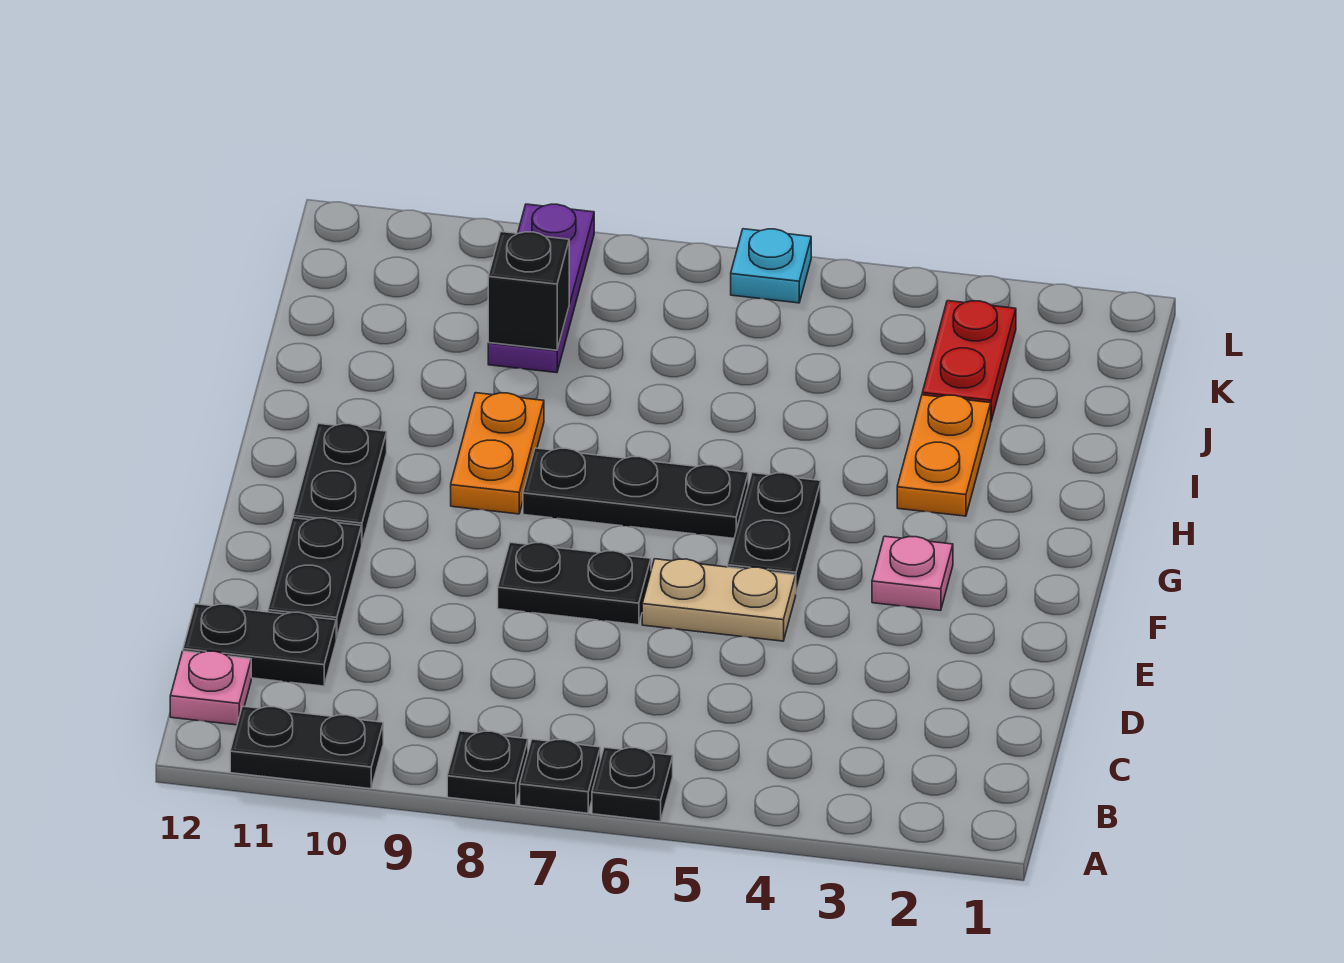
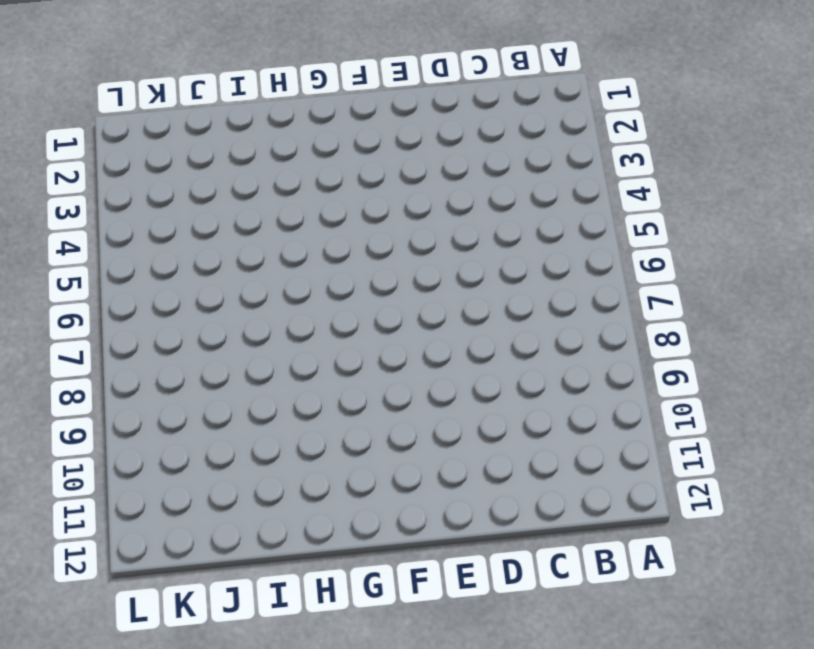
none -> black 1x1 plate [592,747,673,822]
none -> black 1x1 plate [520,739,600,813]
none -> black 1x1 plate [447,731,528,805]

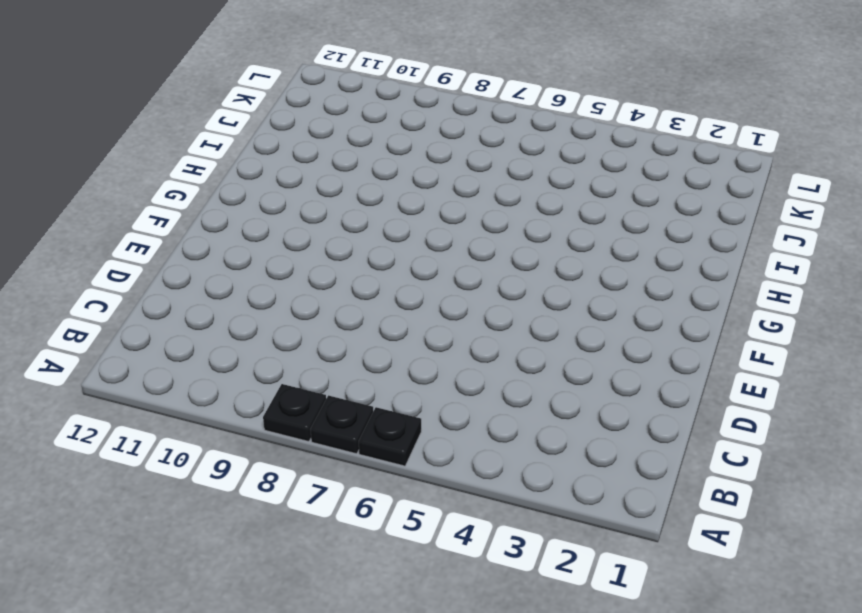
none -> black 1x2 plate [230,706,383,789]
none -> pink 1x1 plate [170,651,251,725]
none -> black 1x2 plate [183,604,336,686]

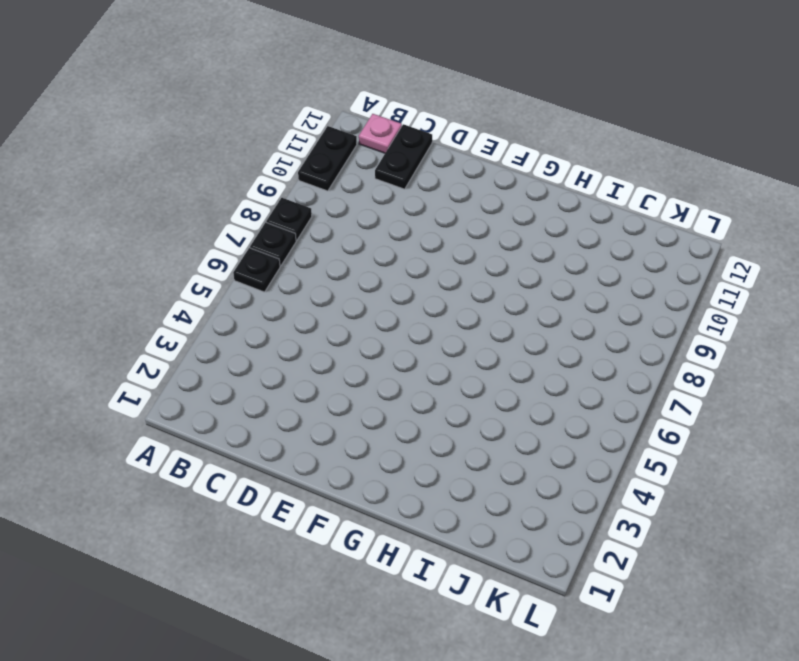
none -> black 1x2 plate [268,518,362,639]
none -> tan 1x2 plate [642,559,796,641]
none -> black 1x2 plate [498,542,651,625]

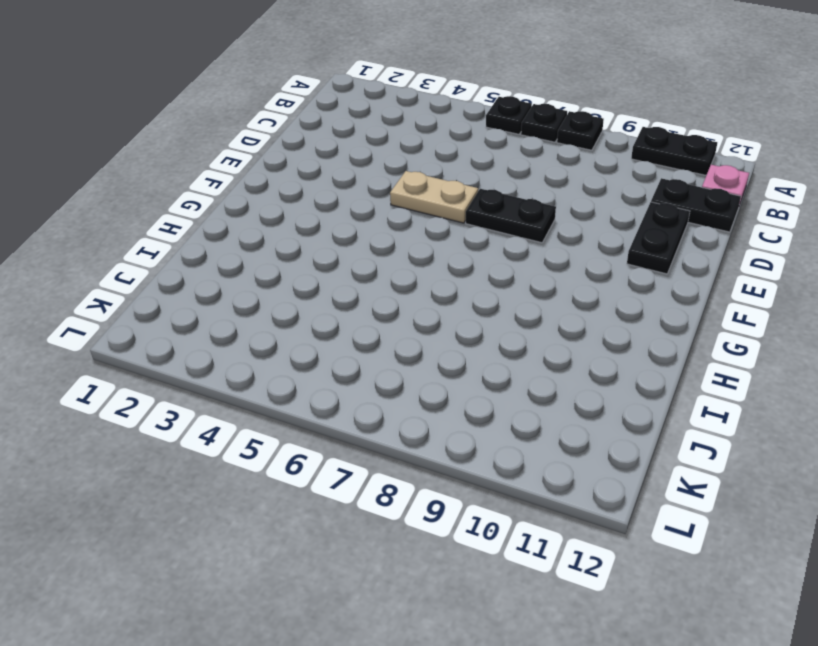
none -> pink 1x1 plate [872,536,953,611]
none -> black 1x2 plate [727,473,821,593]
none -> black 1x2 plate [293,423,387,543]

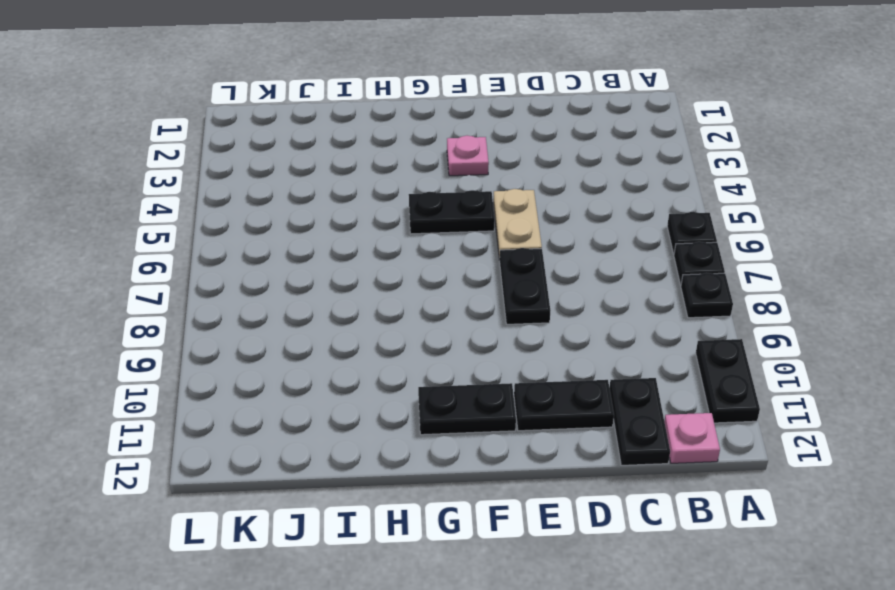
none -> black 1x3 plate [523,448,748,538]
none -> orange 1x2 plate [451,393,544,514]
none -> orange 1x2 plate [897,395,991,516]

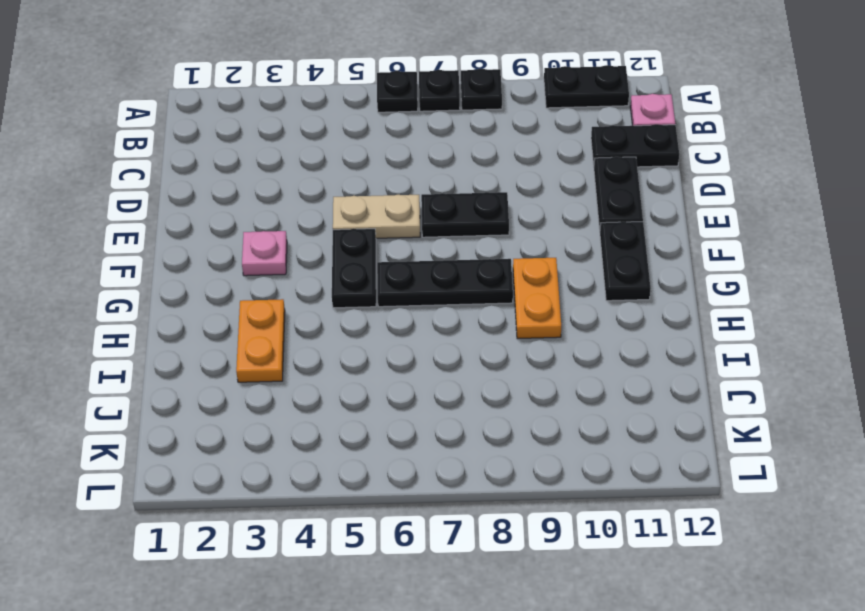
none -> red 1x2 plate [922,301,1016,421]
none -> purple 1x3 plate [488,204,594,373]
none -> cyan 1x1 plate [731,229,811,303]

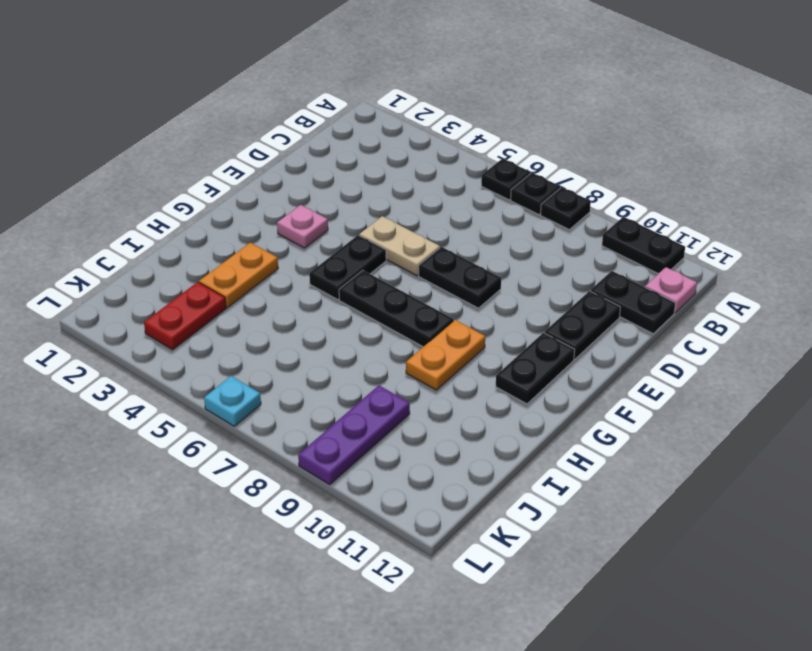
none -> black 1x1 brick [488,232,569,350]

